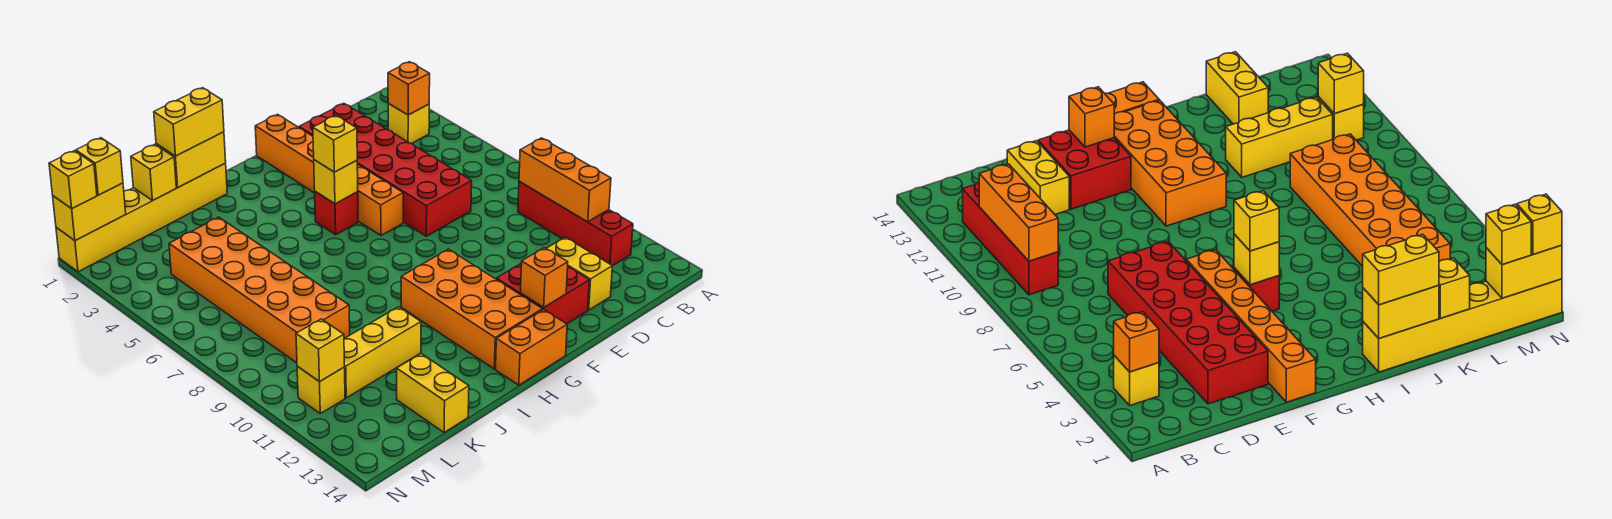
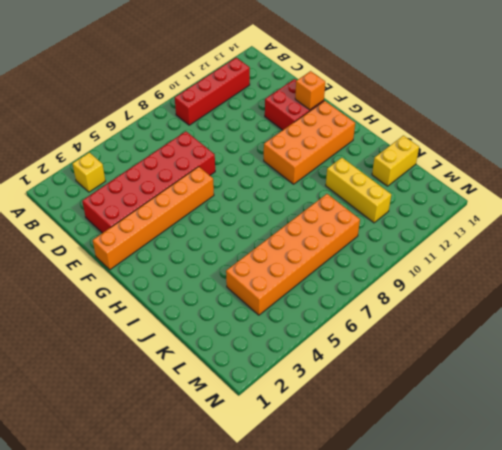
none -> yellow 1x2 brick [546,237,612,310]
none -> red 1x1 brick [315,191,358,235]
none -> orange 1x2 brick [496,309,567,385]

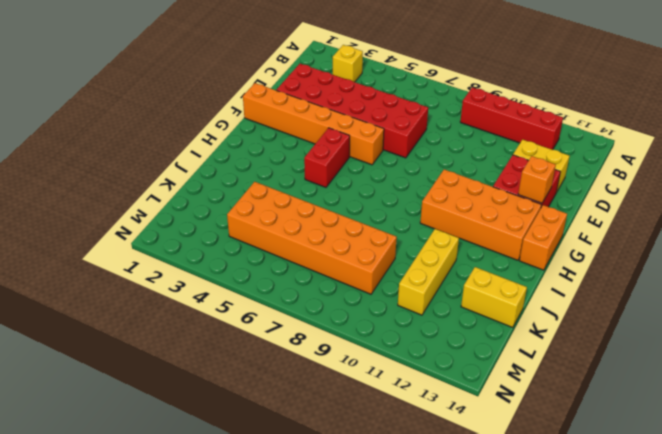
red 1x2 brick [304,128,350,187] -> red 1x1 brick [315,191,358,235]
none -> yellow 1x6 brick [56,163,227,272]
none -> yellow 1x1 brick [297,366,345,414]
none -> orange 1x1 brick [388,62,430,115]

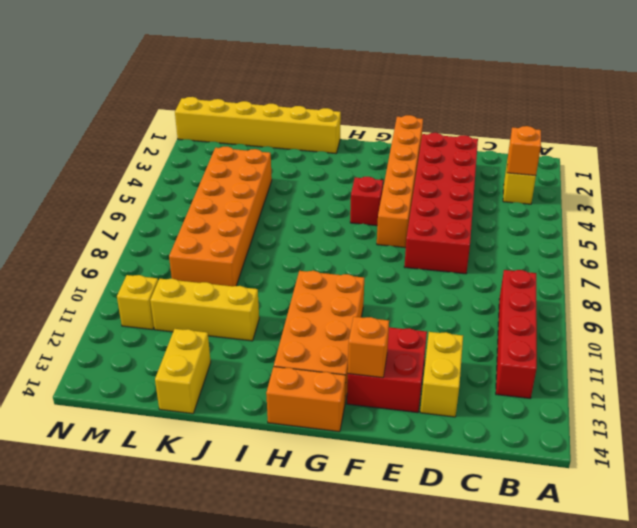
none -> orange 1x3 brick [519,138,611,222]
none -> yellow 1x1 brick [314,160,358,204]
none -> yellow 1x2 brick [156,132,226,187]

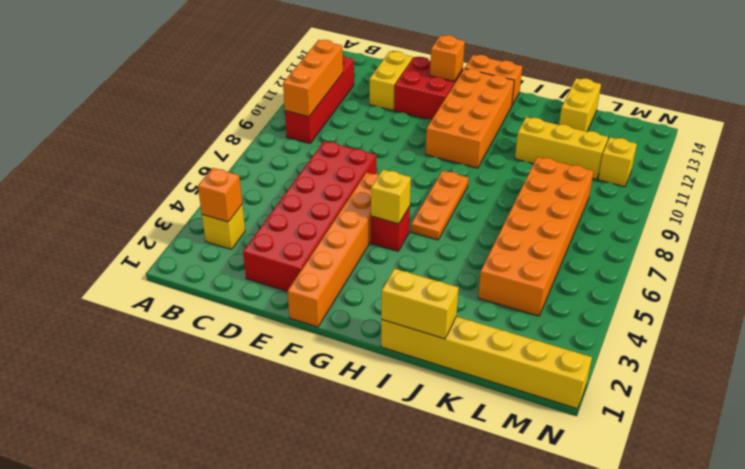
orange 1x3 plate [411,171,469,240] -> none
none -> yellow 1x1 brick [131,144,176,200]
none -> yellow 1x2 brick [53,183,126,241]
none -> yellow 1x1 brick [296,319,345,382]

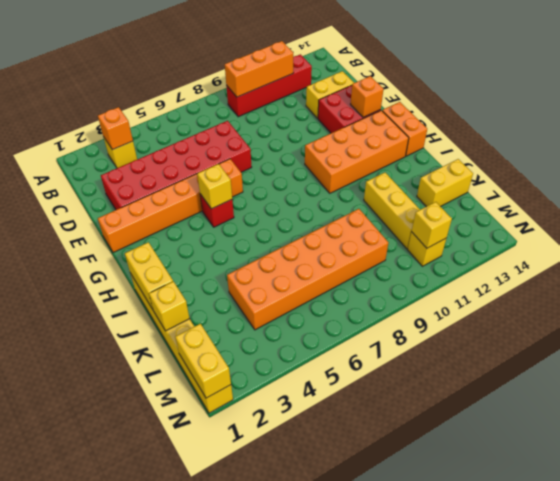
none -> yellow 1x1 brick [313,116,357,172]
none -> yellow 1x2 brick [154,88,224,156]
none -> yellow 1x1 brick [76,138,123,195]

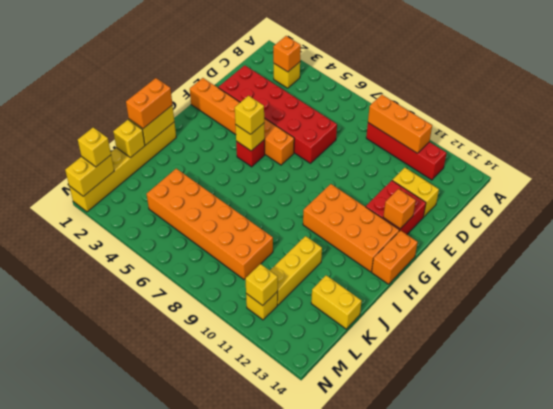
orange 1x2 brick [126,78,172,129] -> yellow 1x2 brick [154,88,224,156]
none -> yellow 1x1 brick [49,151,97,209]

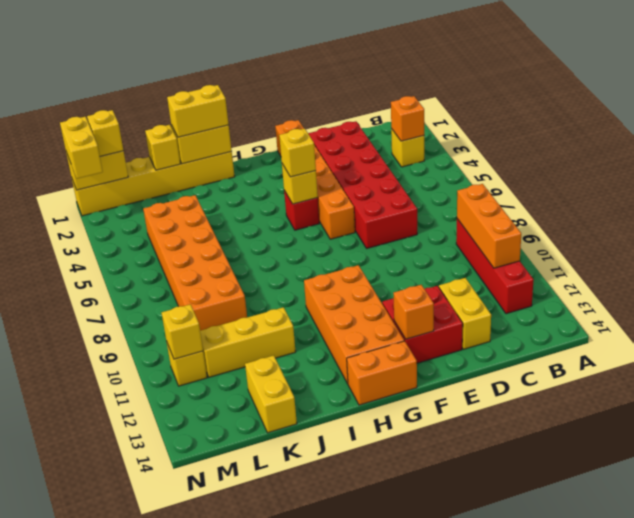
yellow 1x2 brick [60,117,103,179] -> yellow 1x1 brick [49,151,97,209]

